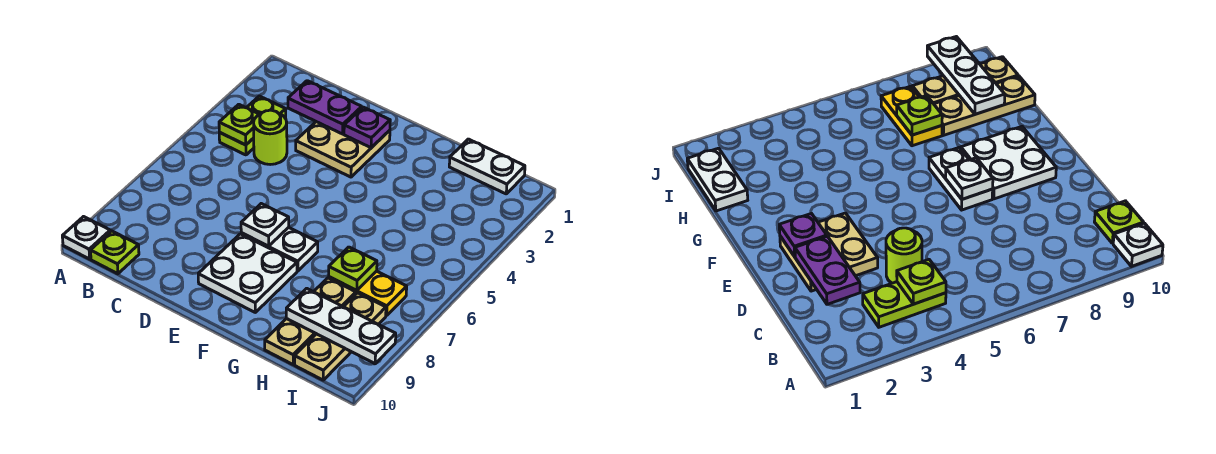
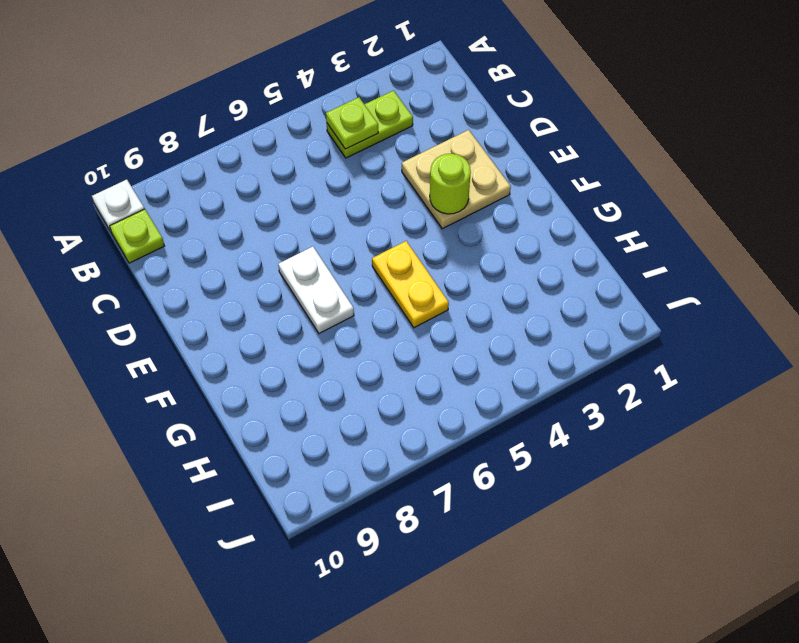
lime 1x1 round brick [430,154,471,214] -> lime 1x1 round brick moved to [254,110,287,165]
yellow 1x2 plate [372,241,449,328] -> yellow 1x2 plate moved to [329,271,407,316]
none -> white 2x2 plate [198,234,297,312]
none -> white 1x2 plate [449,139,525,194]
none -> tan 1x3 plate [265,278,356,364]

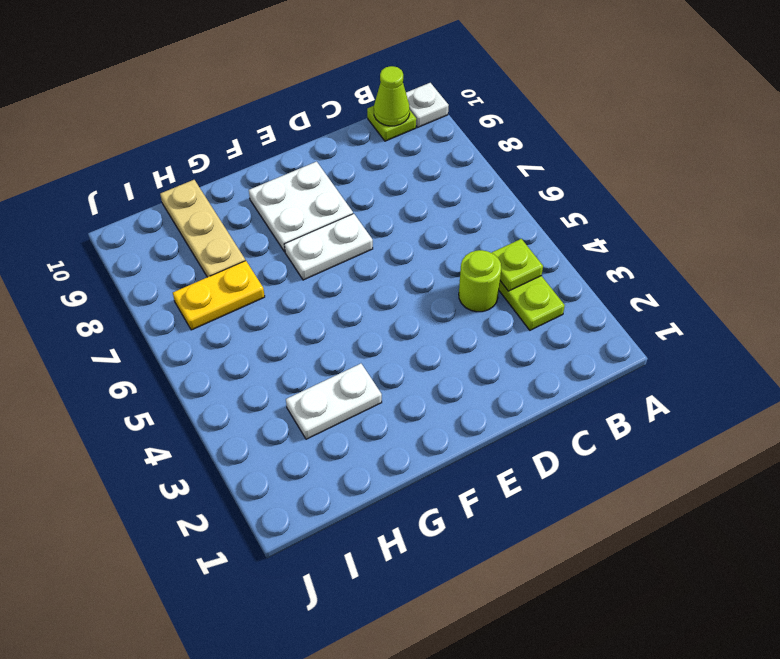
lime 1x1 cone [374,66,410,126] -> none
white 1x2 plate [286,364,382,439] -> white 1x2 plate moved to [449,139,525,194]
none -> tan 2x2 plate [296,122,390,177]
none -> tan 1x3 plate [295,293,386,380]
none -> purple 1x2 plate [288,81,362,134]

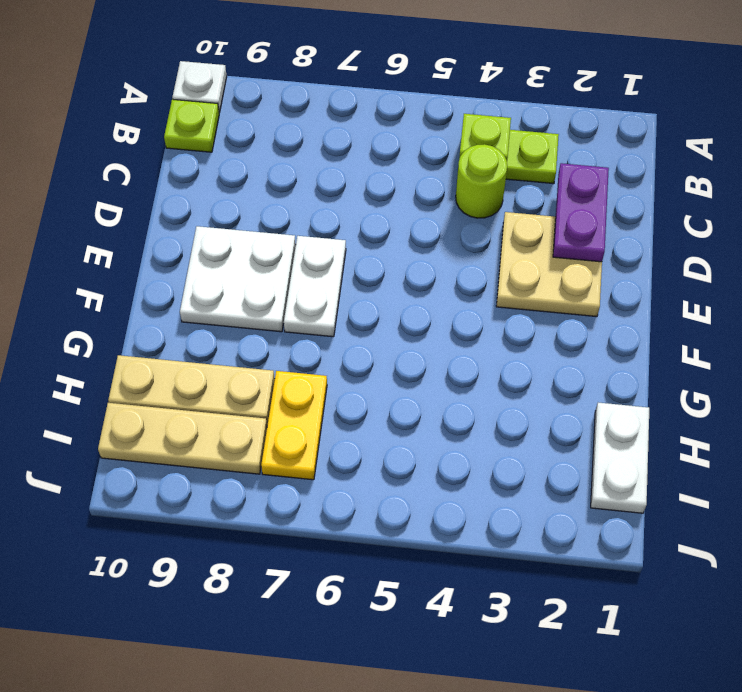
none -> purple 1x1 plate [344,107,390,148]
none -> white 1x1 plate [241,204,289,246]
none -> lime 1x1 plate [329,247,377,291]

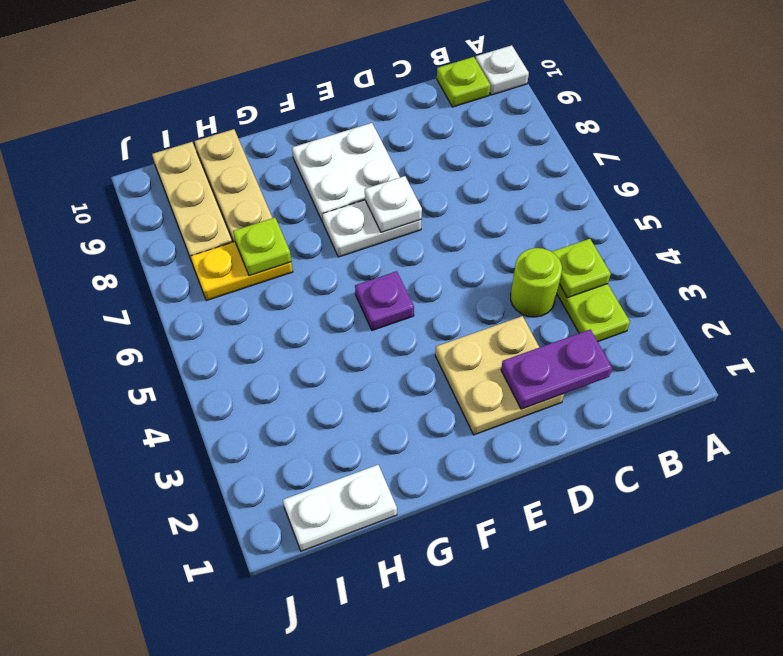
purple 1x1 plate [355,271,414,330] -> purple 1x1 plate moved to [344,107,390,148]
none -> white 1x3 plate [286,288,396,364]

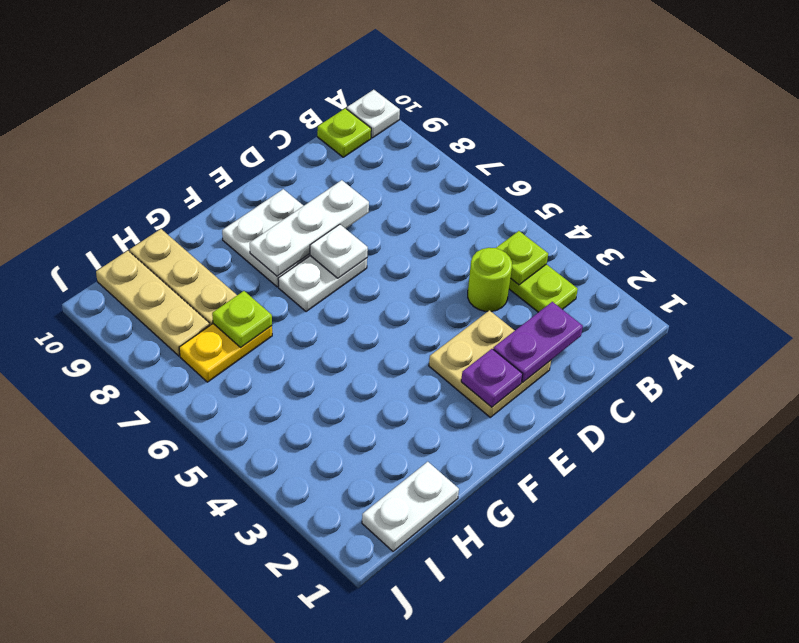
white 1x3 plate [250,180,369,276] -> white 1x3 plate moved to [286,288,396,364]

